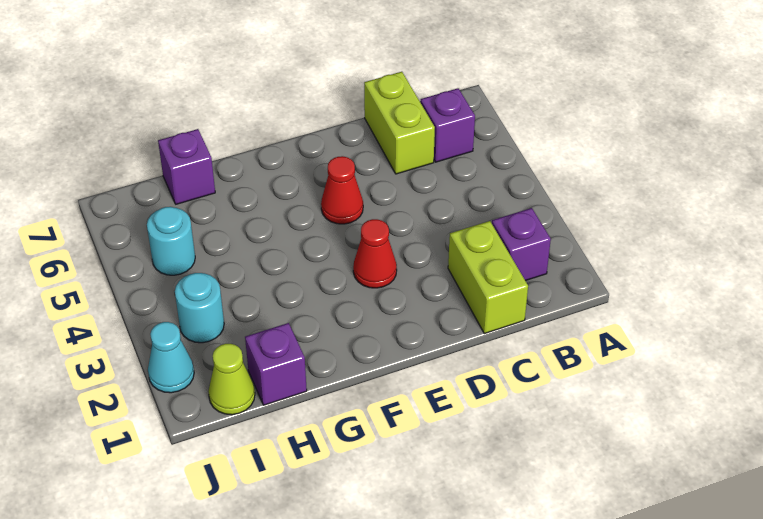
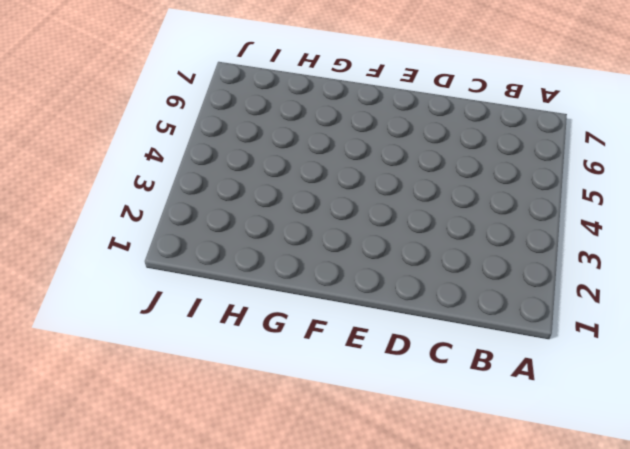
none -> purple 1x1 brick [492,208,551,281]
none -> purple 1x1 brick [420,88,475,162]
none -> lime 1x2 brick [448,221,528,334]

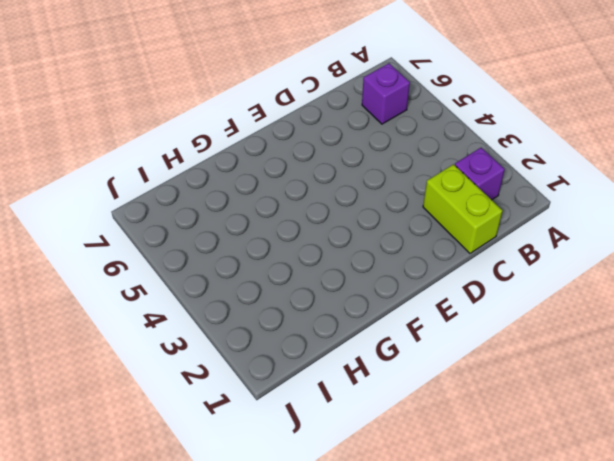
none -> lime 1x2 brick [364,72,435,174]
none -> red 1x1 cone [353,219,397,288]
none -> red 1x1 cone [321,156,363,224]

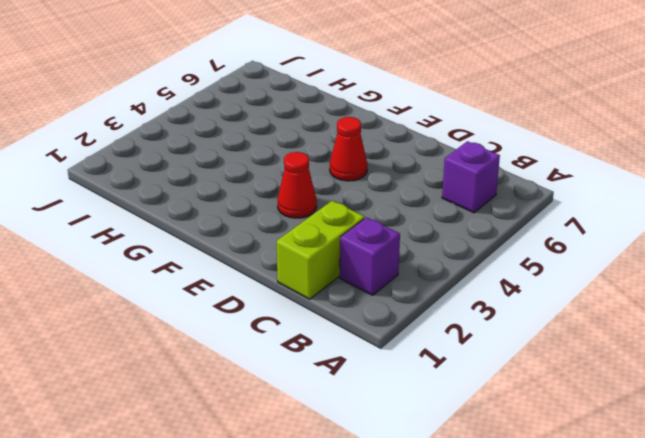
none -> lime 1x2 brick [364,72,435,174]
none -> purple 1x1 brick [245,323,307,405]
none -> purple 1x1 brick [158,129,215,204]

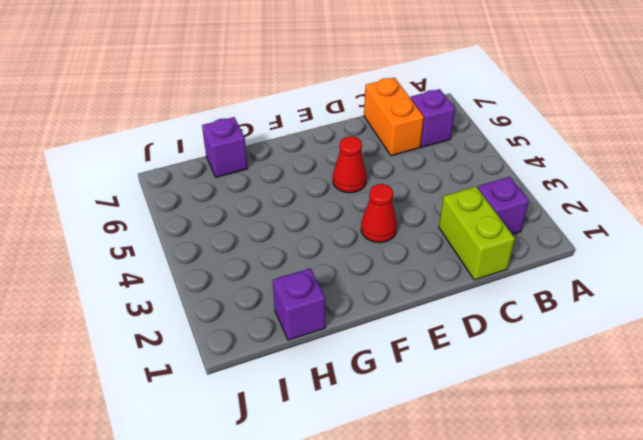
orange 1x2 brick [364,78,424,156] -> lime 1x2 brick [364,72,435,174]
none -> lime 1x1 cone [208,344,255,415]
none -> cyan 1x1 round brick [175,273,224,343]
none -> cyan 1x1 round brick [147,207,195,275]

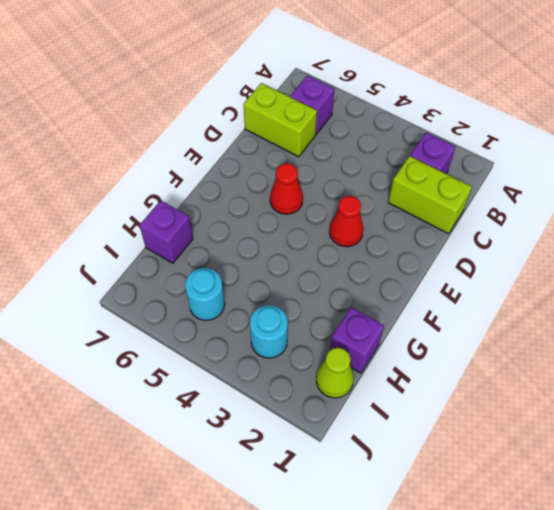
none -> cyan 1x1 cone [148,322,194,393]

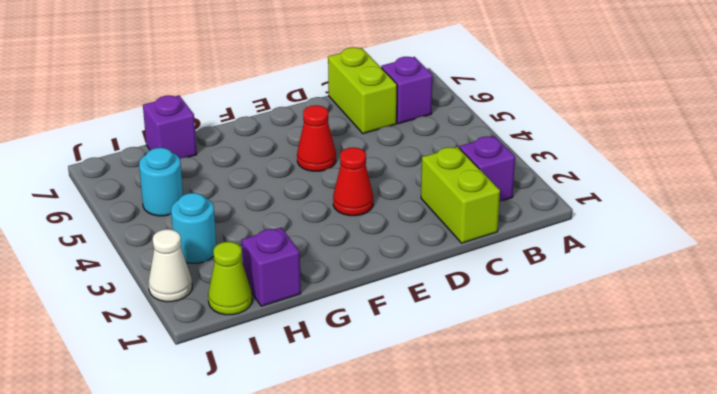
white 1x1 cone [148,229,192,302] -> cyan 1x1 cone [148,322,194,393]

